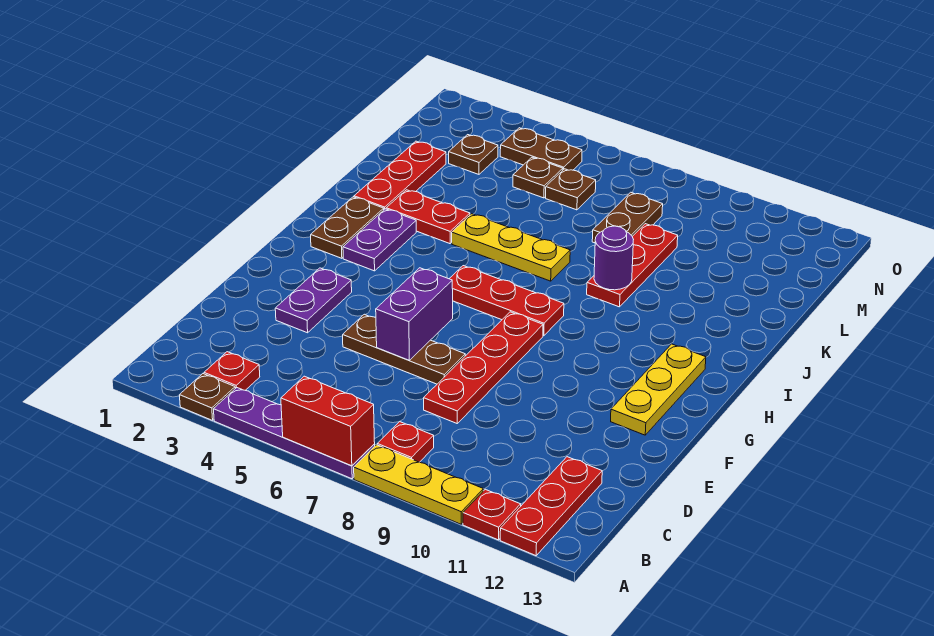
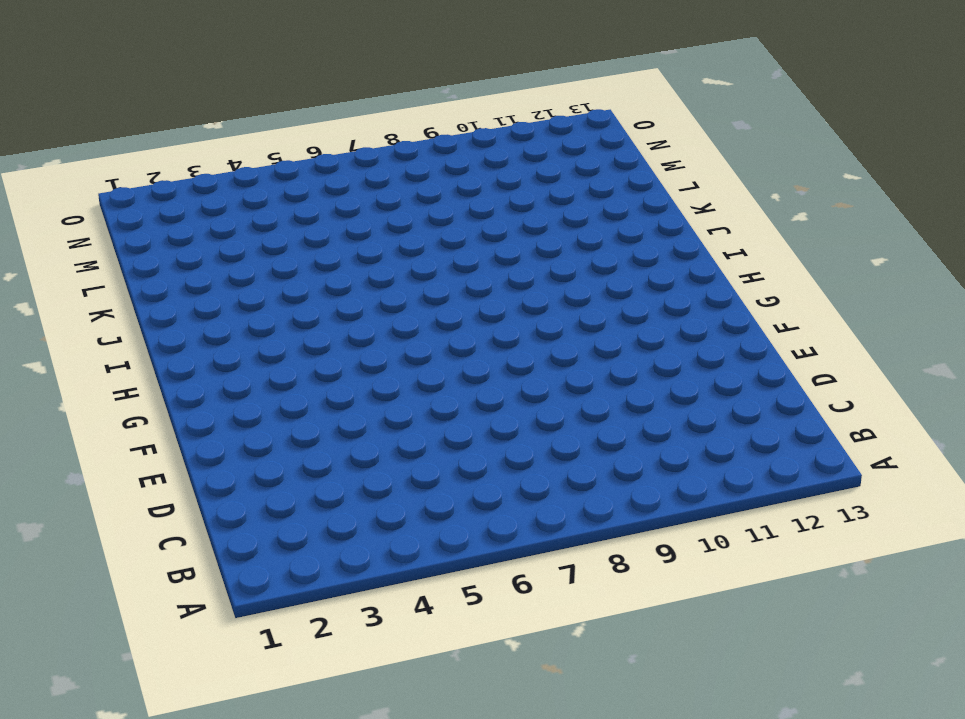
none -> brown 1x1 plate [179,374,235,420]
none -> purple 1x4 plate [214,388,375,479]
none -> yellow 1x3 plate [354,445,483,524]

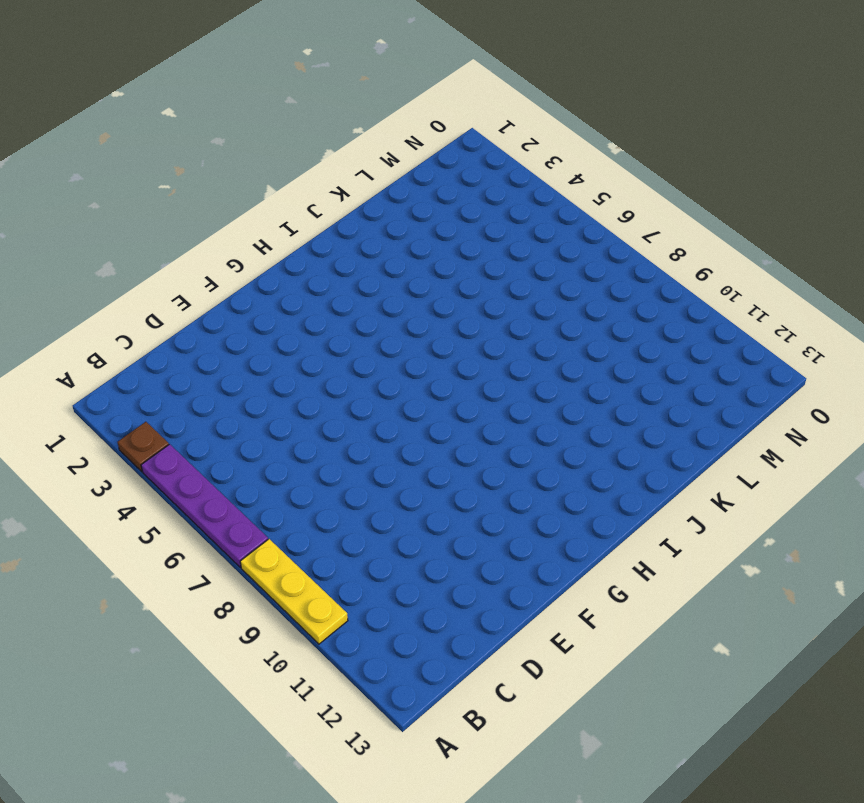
none -> red 1x1 plate [463,489,521,540]
none -> red 1x3 plate [500,457,602,556]
none -> red 1x1 plate [204,352,260,390]

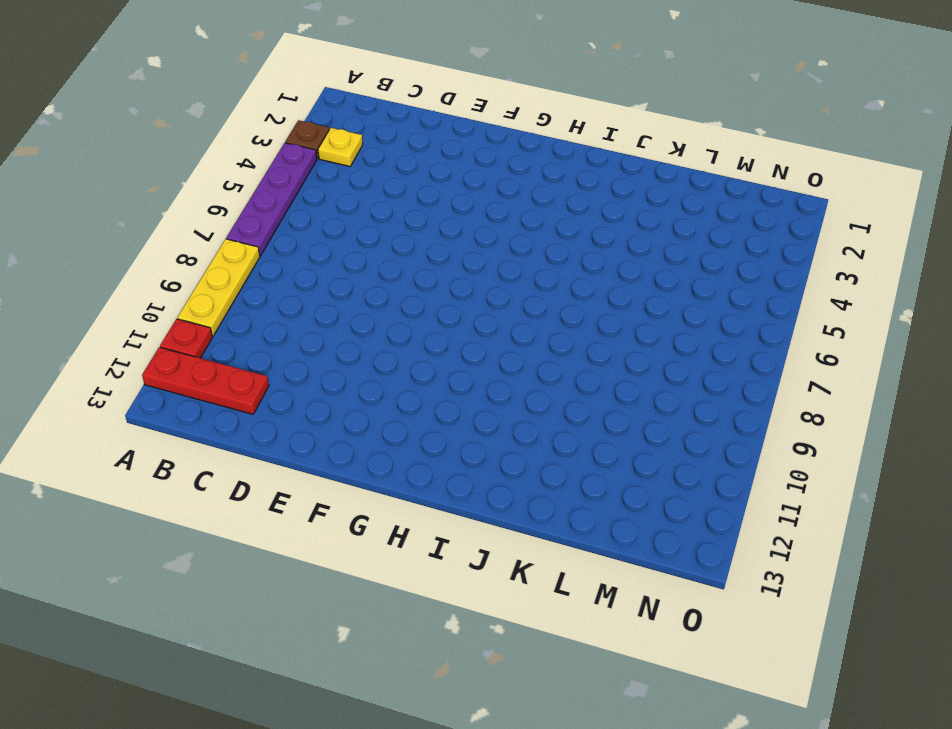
yellow 1x1 plate [318,128,363,166] -> red 1x1 plate [204,352,260,390]
none -> red 1x1 plate [377,422,434,462]
none -> red 1x4 plate [424,312,543,423]
none -> purple 1x2 plate [275,268,352,333]

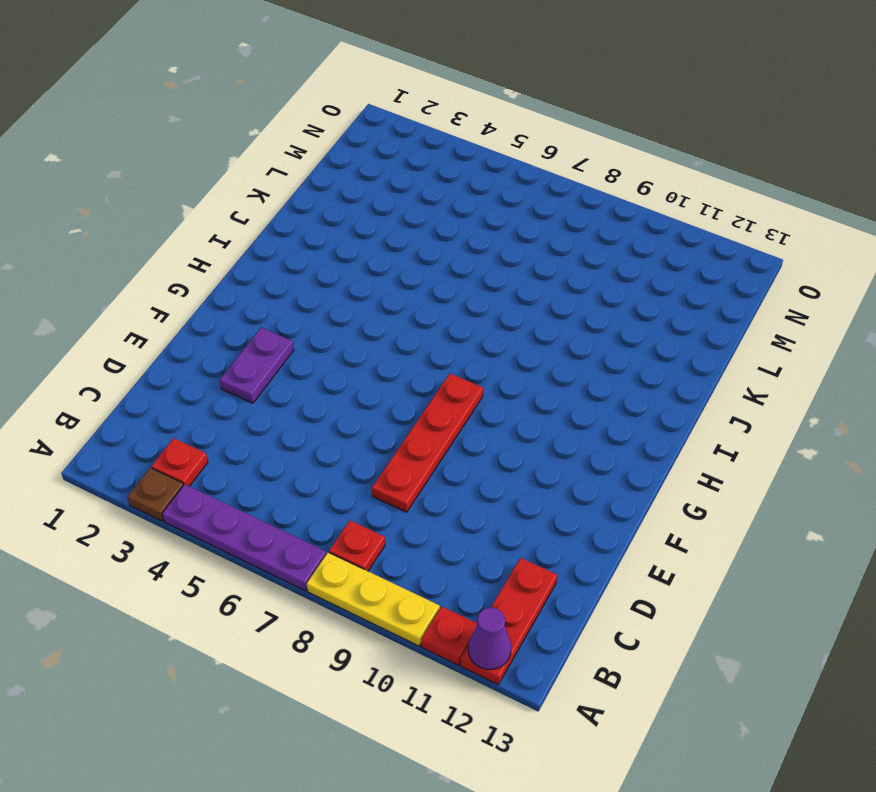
purple 1x1 cone [468,607,511,669] -> none
none -> brown 1x3 plate [343,314,465,384]
none -> yellow 1x3 plate [611,344,706,435]
none -> brown 1x2 plate [311,197,384,258]

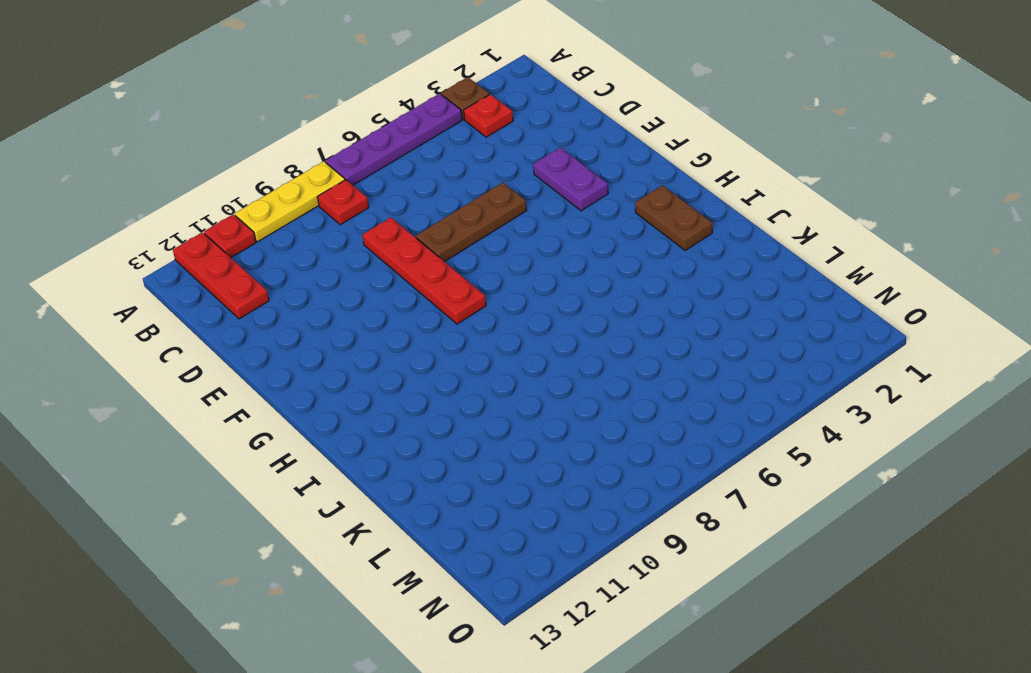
none -> yellow 1x3 plate [611,344,706,435]
none -> purple 1x2 plate [343,209,416,271]
none -> red 1x3 plate [449,266,564,336]

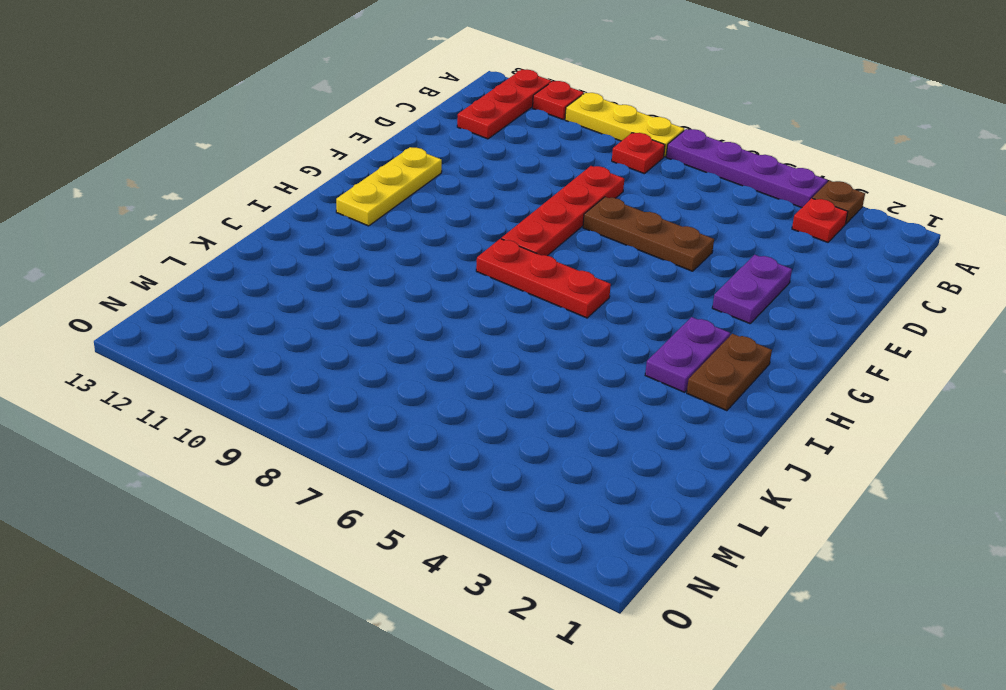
none -> red 1x3 plate [354,141,446,209]
none -> red 1x2 plate [386,190,470,244]
none -> yellow 1x3 plate [452,214,570,281]

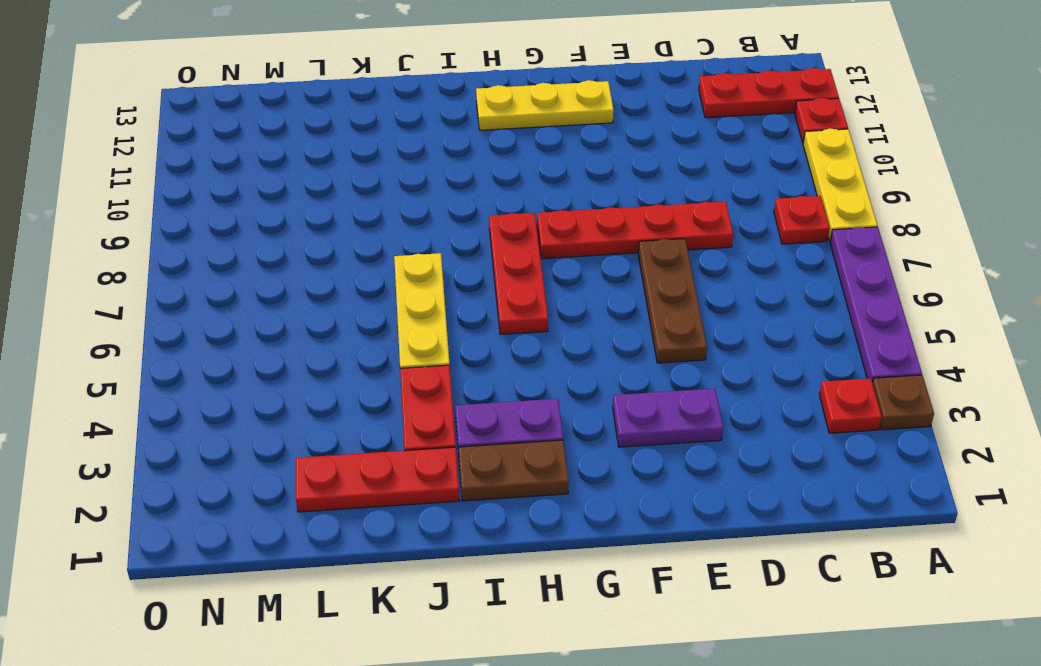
none -> red 1x3 plate [587,224,678,307]
none -> brown 1x2 plate [592,192,663,243]
none -> brown 1x1 plate [449,135,498,174]

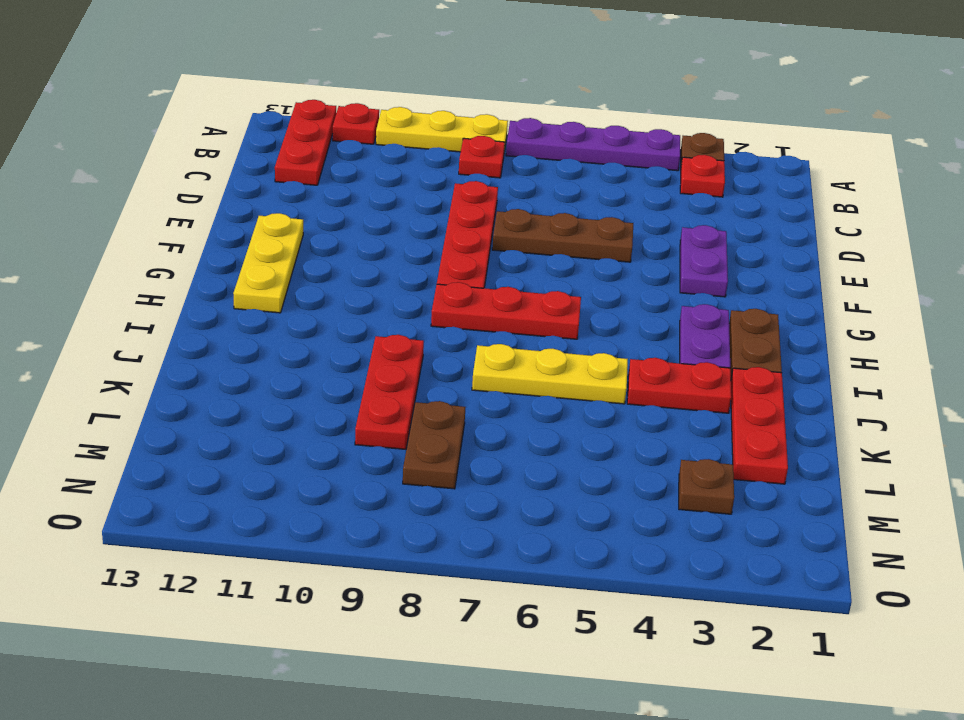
none -> brown 1x1 plate [513,157,563,198]
none -> brown 1x1 plate [546,169,596,210]
none -> brown 1x2 plate [500,128,582,170]

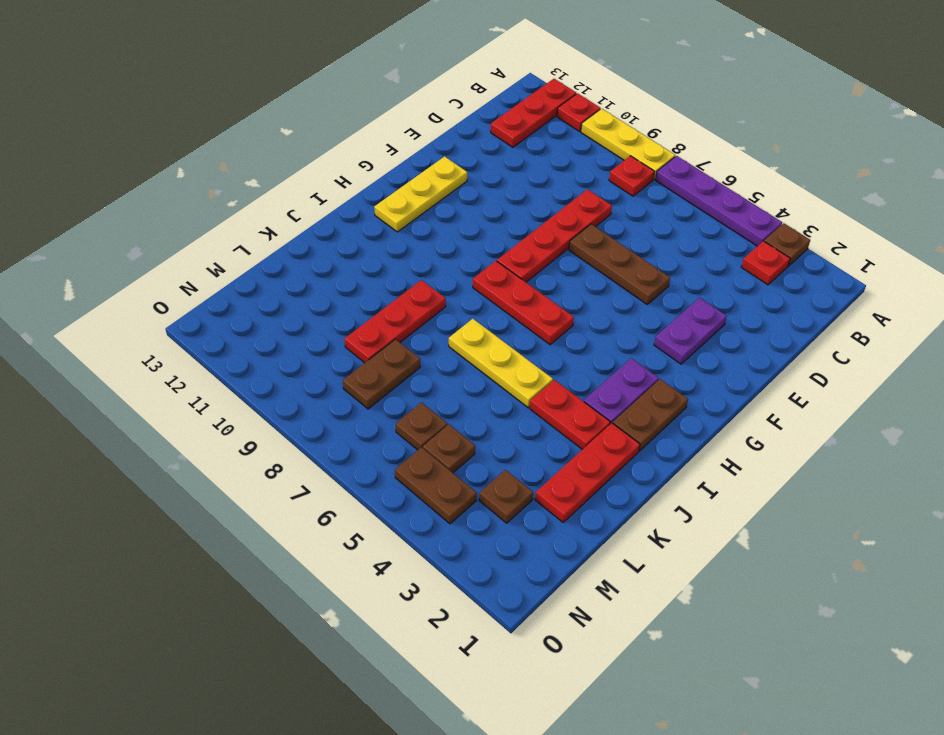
none -> red 1x2 brick [281,376,375,466]
none -> purple 1x2 brick [376,268,453,360]
none -> purple 1x1 round brick [594,226,634,290]

